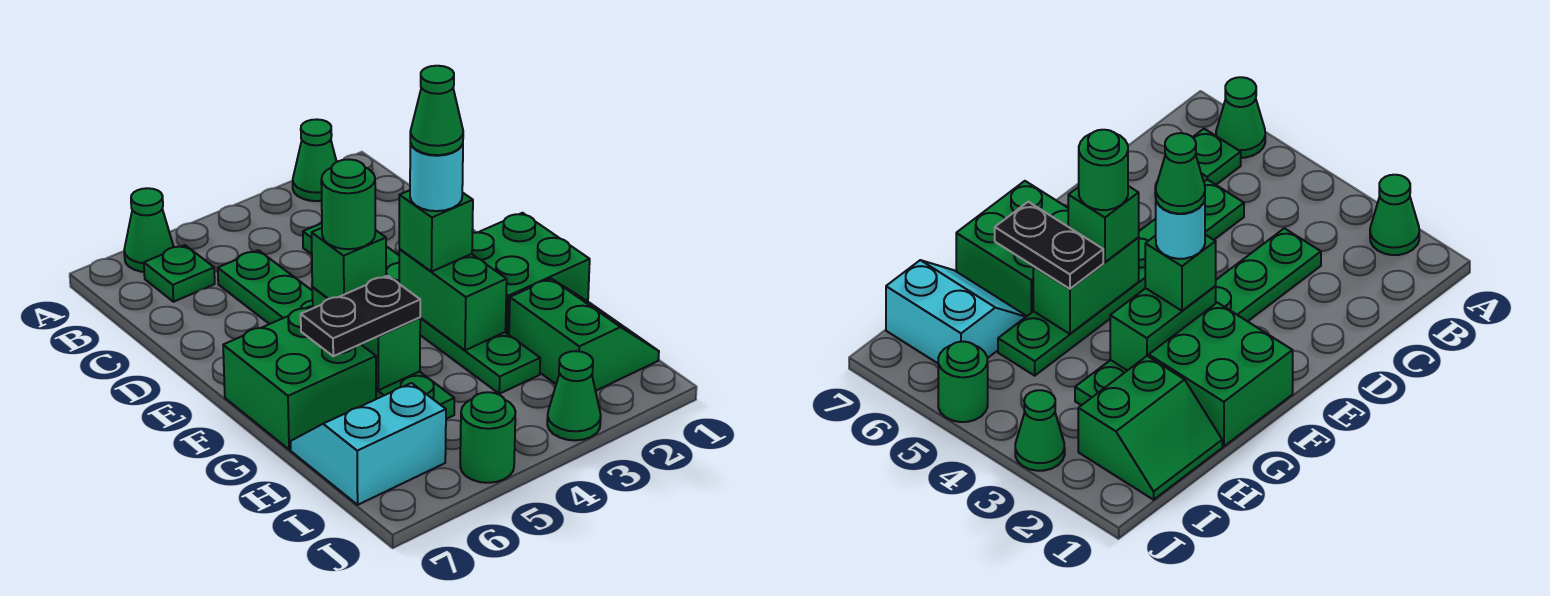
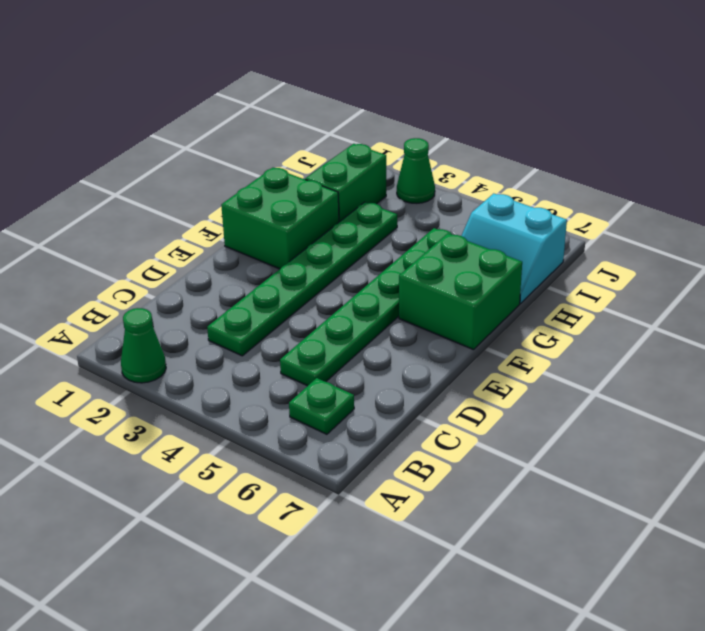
none -> green 1x1 cone [124,188,174,272]
none -> green 1x1 round brick [460,392,515,483]
none -> green 1x2 brick [399,249,507,350]

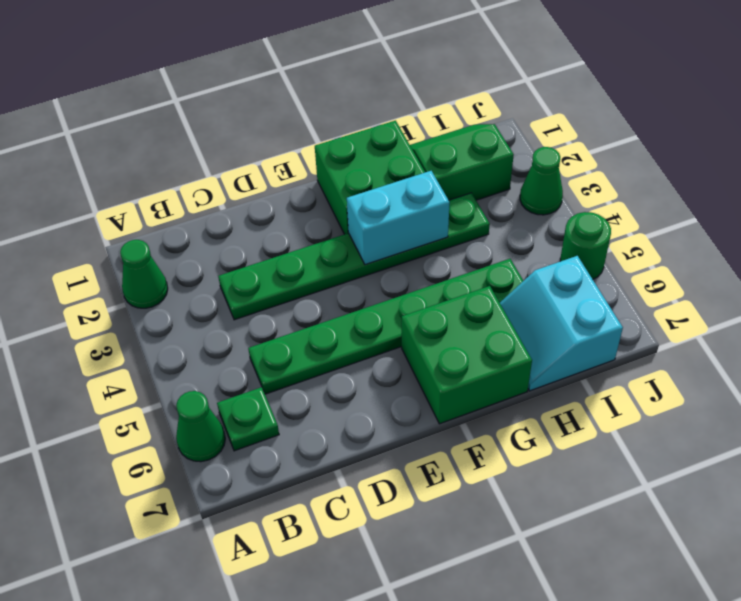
cyan 1x2 brick [347,171,450,265] -> green 1x2 brick [399,249,507,350]
none -> green 1x2 brick [312,287,420,390]
none -> green 1x1 brick [399,190,473,272]
none -> green 1x1 brick [312,228,386,299]

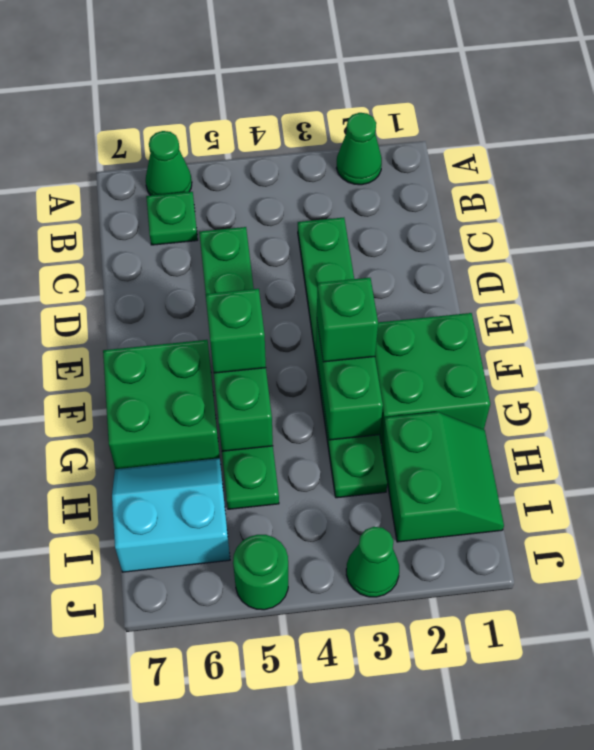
none -> black 1x2 plate [301,276,420,356]
none -> cyan 1x1 round brick [410,143,463,211]
none -> green 1x1 round brick [321,159,375,249]

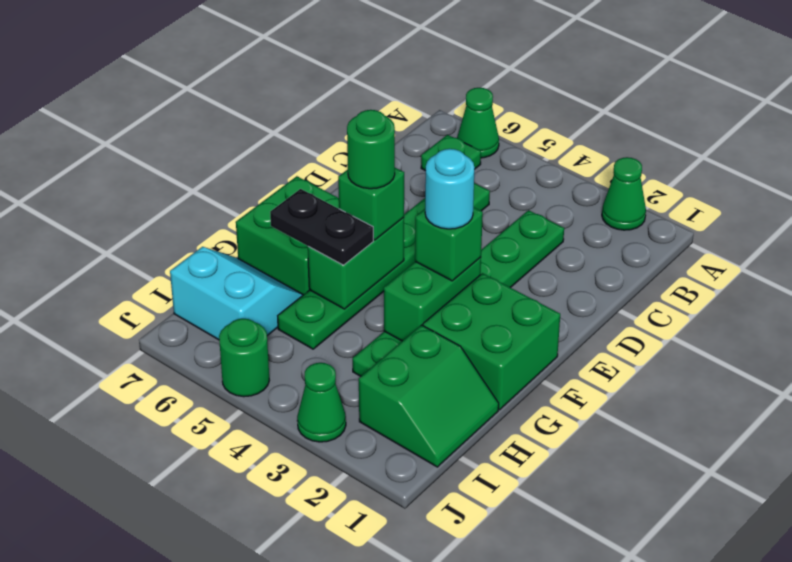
none -> green 1x1 cone [410,66,463,155]

